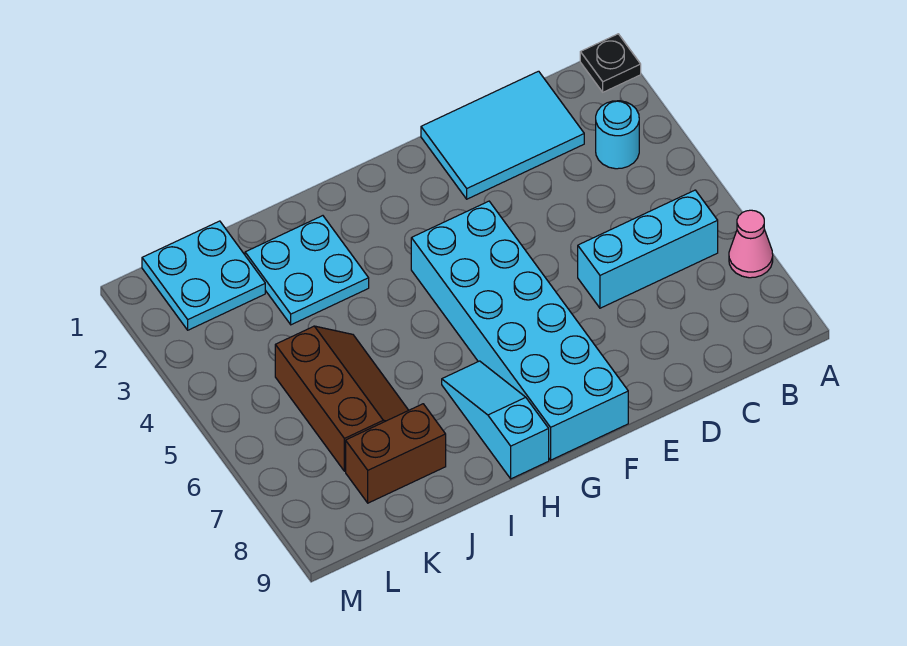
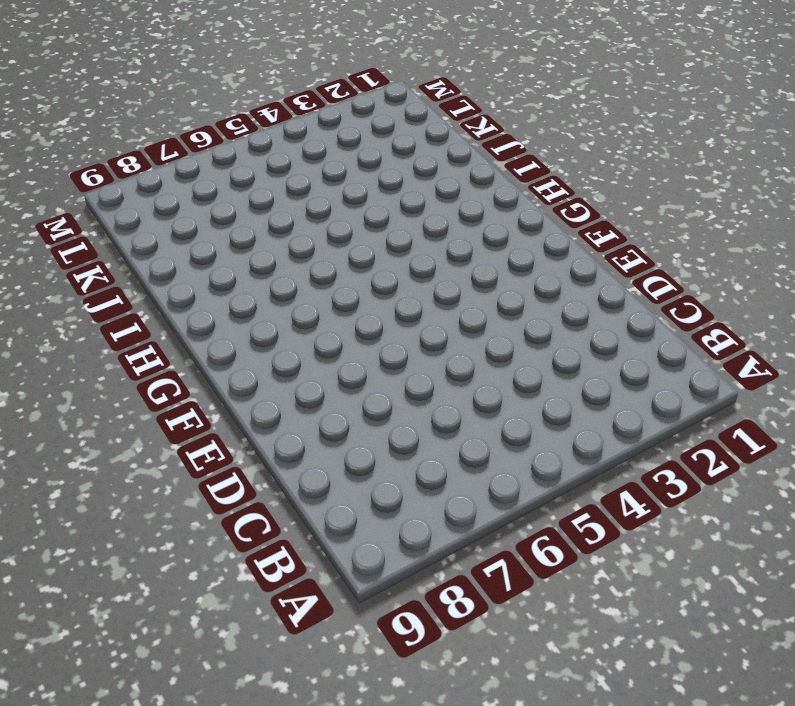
none -> black 1x1 plate [580,34,641,92]
none -> pink 1x1 cone [729,210,773,278]

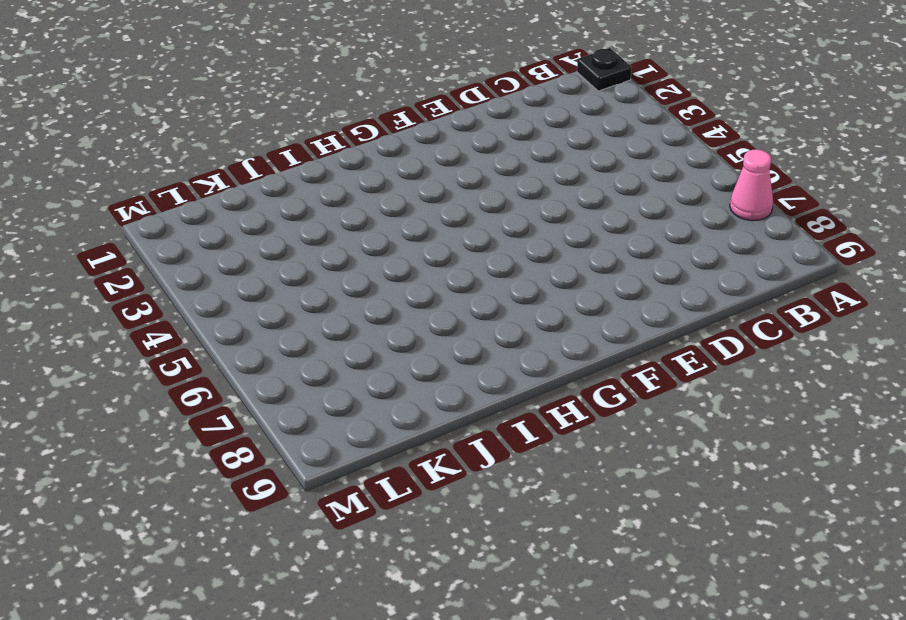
none -> cyan 1x1 round brick [596,101,639,169]
none -> cyan 1x3 brick [578,190,718,308]

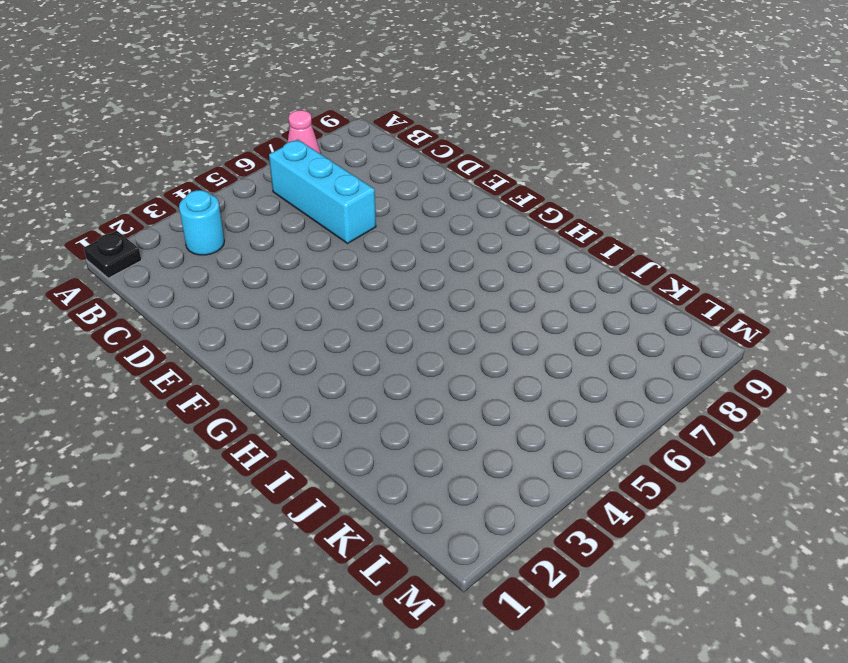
none -> cyan 2x3 tile [421,71,584,199]
none -> cyan 2x6 brick [411,201,628,460]

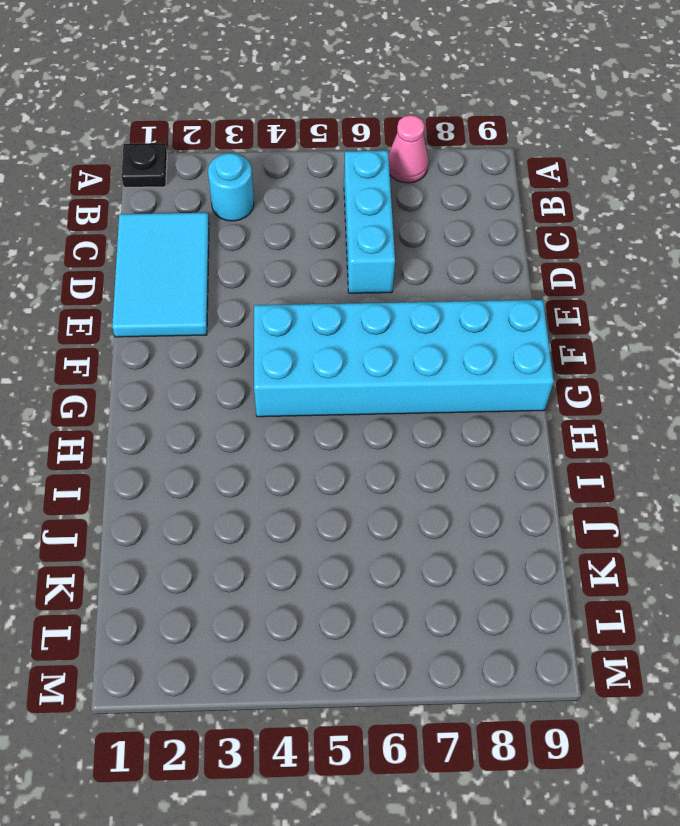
none -> cyan 1x3 slope [442,361,549,479]
none -> cyan 2x2 plate [245,216,369,325]

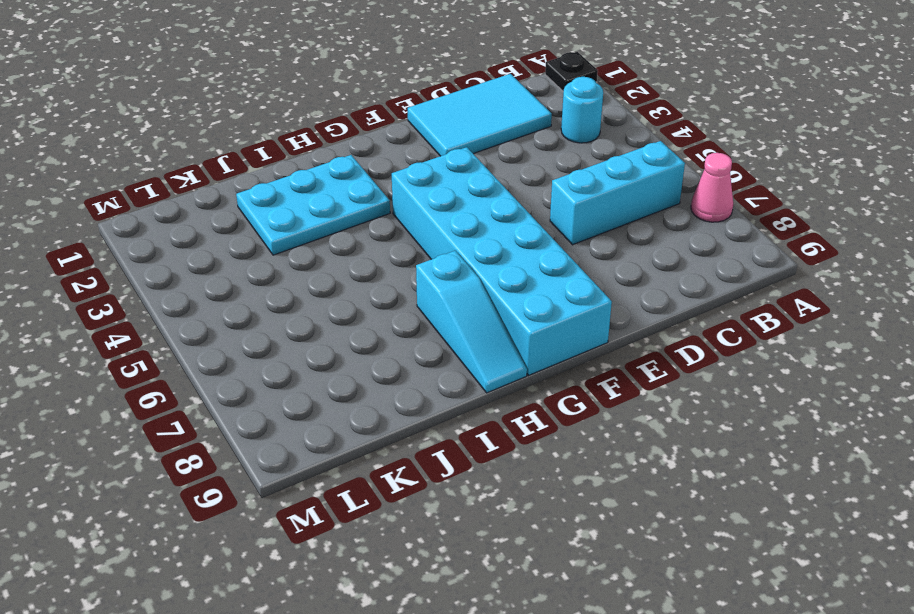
cyan 2x3 plate [236,155,390,255] -> cyan 2x2 plate [245,216,369,325]
cyan 1x3 slope [416,251,527,393] -> cyan 1x3 slope turned to [442,361,549,479]
none -> brown 2x3 slope [275,326,409,471]
none -> brown 1x2 brick [346,404,446,503]

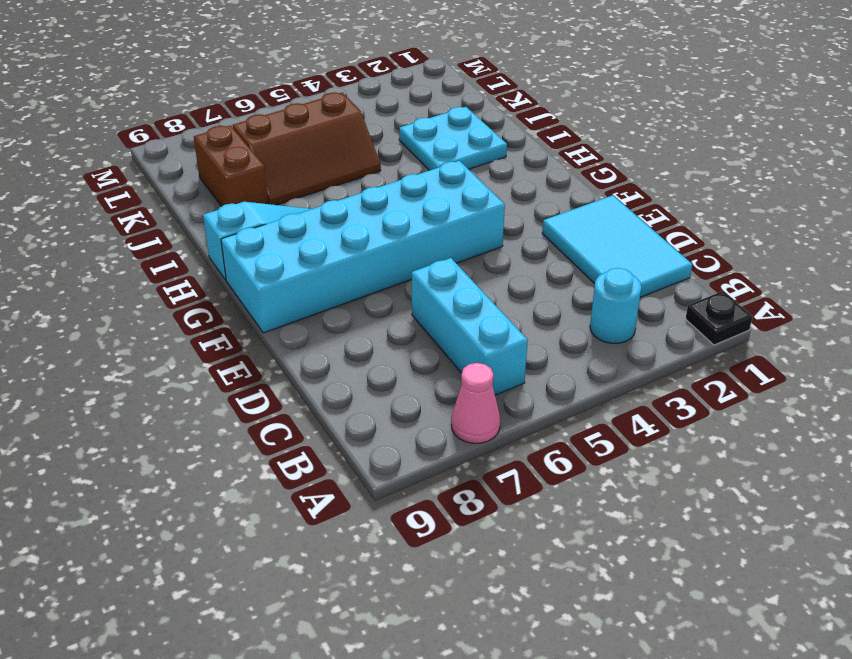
none -> cyan 2x2 plate [142,221,265,330]

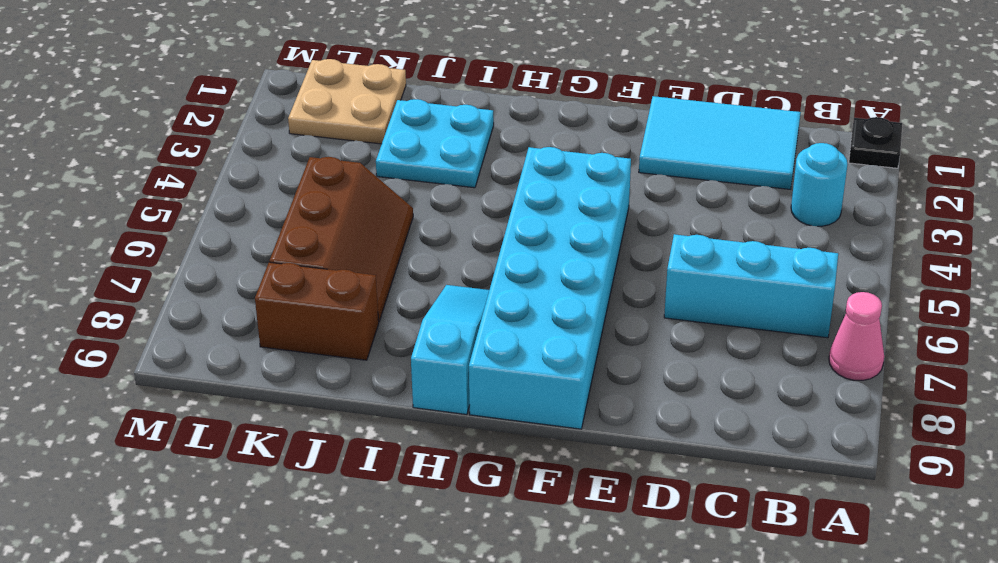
tan 2x2 plate [288,59,406,144] -> cyan 2x2 plate [142,221,265,330]

